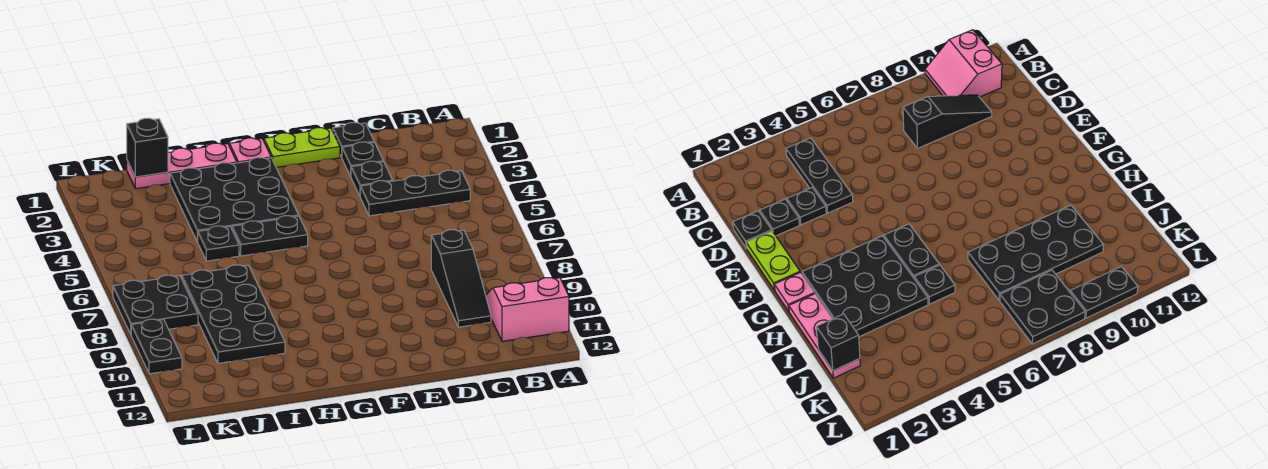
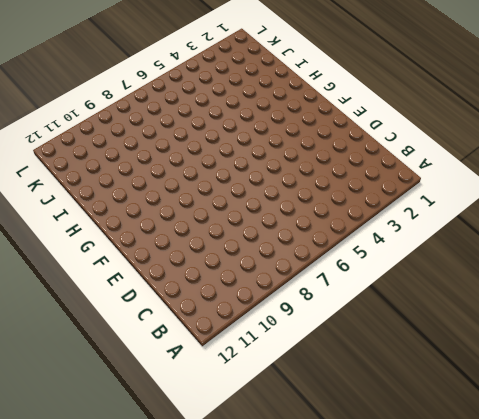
none -> pink 2x2 slope [486,278,569,341]
none -> black 1x3 plate [360,170,470,216]
none -> black 1x3 slope [431,230,491,327]

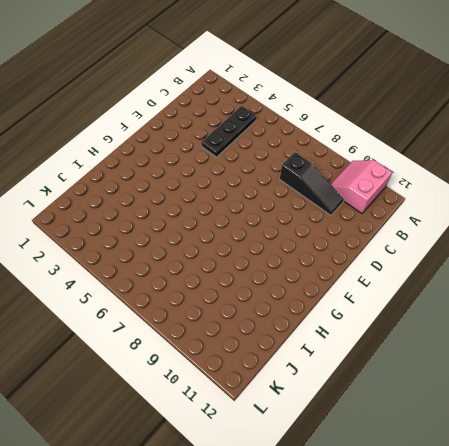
none -> black 1x1 plate [333,123,374,157]
none -> black 1x1 plate [342,142,383,176]
none -> black 1x1 plate [351,161,393,196]

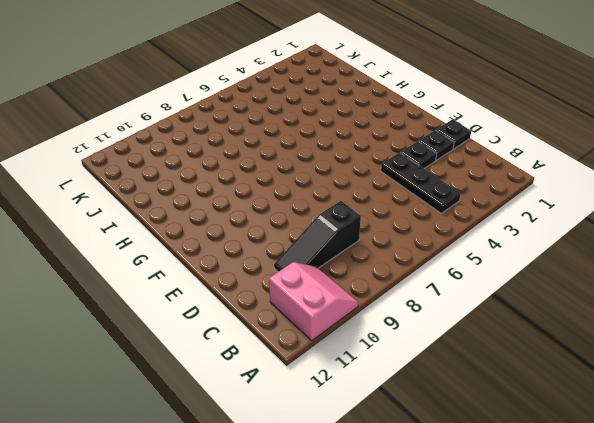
none -> lime 1x2 plate [264,128,340,167]
none -> pink 1x1 plate [230,138,271,163]
none -> black 3x3 plate [170,157,299,241]

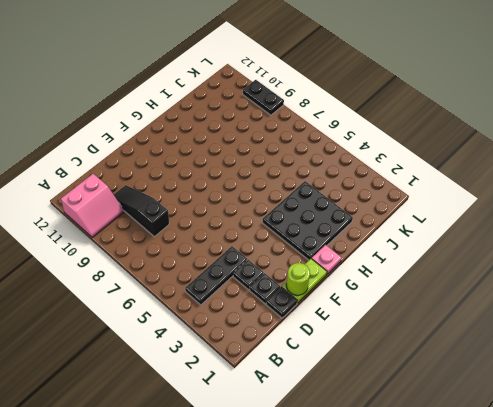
lime 1x1 round brick [286,263,310,295] -> none
none -> black 1x2 plate [232,216,308,256]
none -> pink 1x3 plate [127,143,237,189]
none -> black 1x1 plate [197,226,239,261]

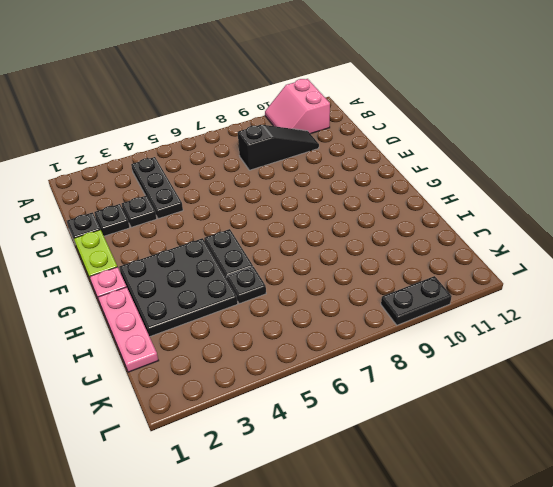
none -> black 2x4 plate [182,265,285,363]
none -> black 2x2 plate [113,275,198,334]
none -> black 1x1 brick [127,118,168,177]

